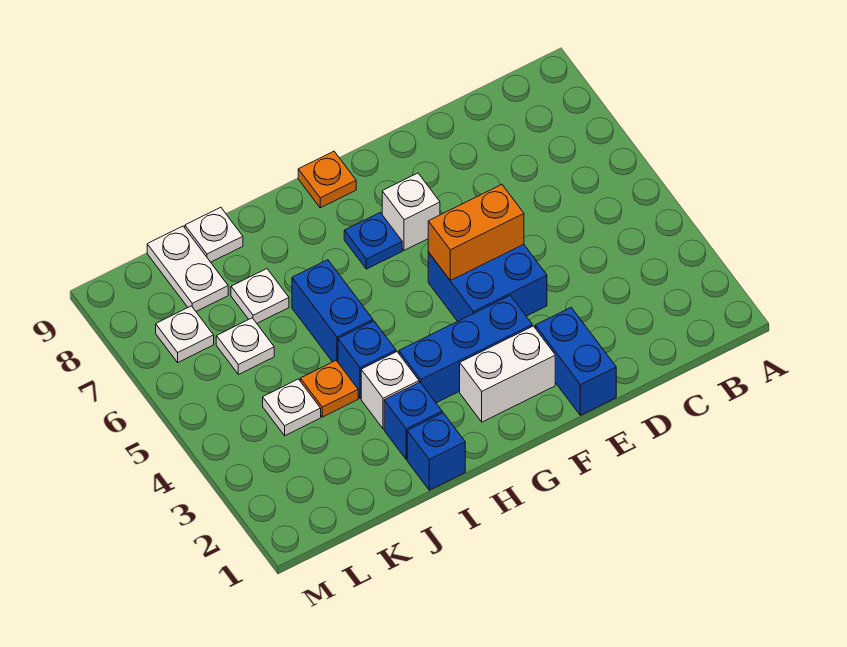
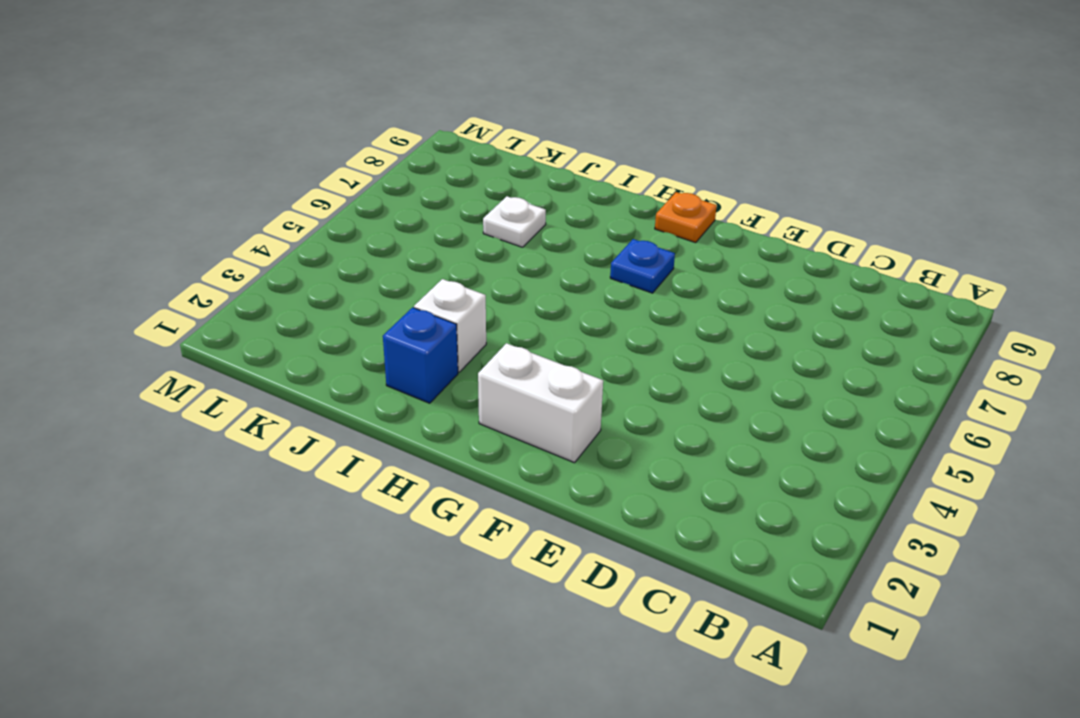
none -> blue 1x2 brick [535,308,616,415]
none -> blue 2x2 brick [428,244,547,321]
none -> blue 1x3 brick [399,296,532,403]

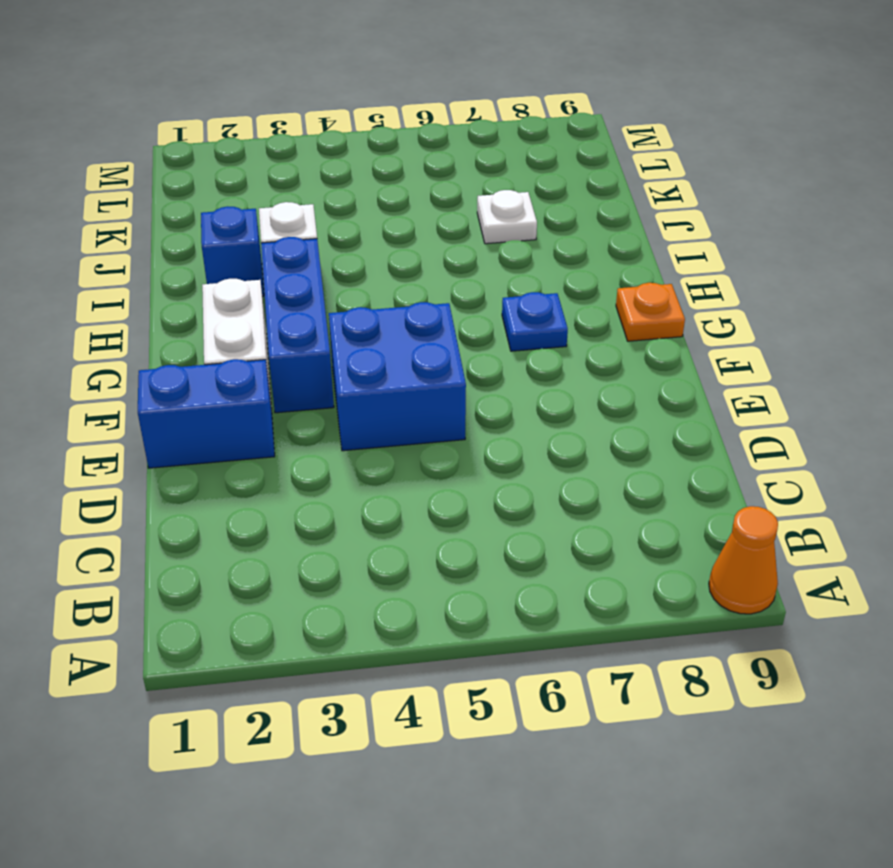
orange 1x1 cone [709,506,778,614] -> none
none -> white 1x1 brick [382,173,440,250]
none -> blue 1x1 brick [407,413,465,490]
none -> blue 1x1 brick [338,321,396,398]

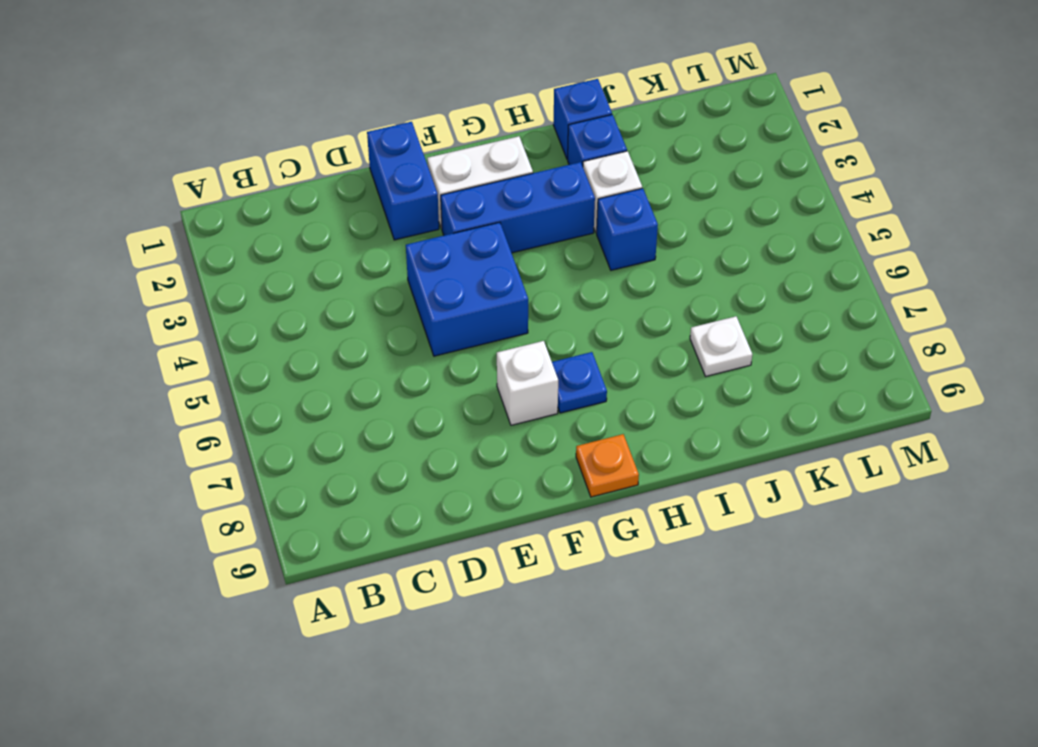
none -> blue 1x2 brick [292,260,373,362]
none -> orange 1x1 plate [300,361,358,417]
none -> white 1x1 plate [185,207,243,262]

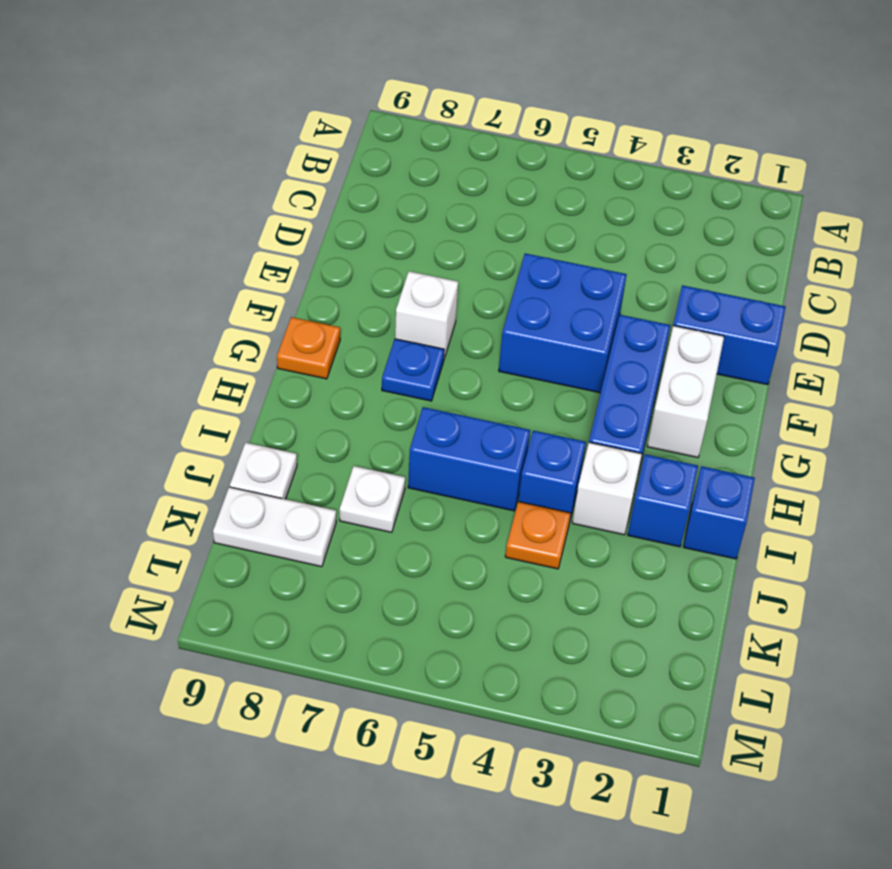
none -> white 1x1 plate [263,379,321,436]
none -> white 1x1 plate [216,318,274,375]
none -> white 1x1 plate [156,306,214,362]

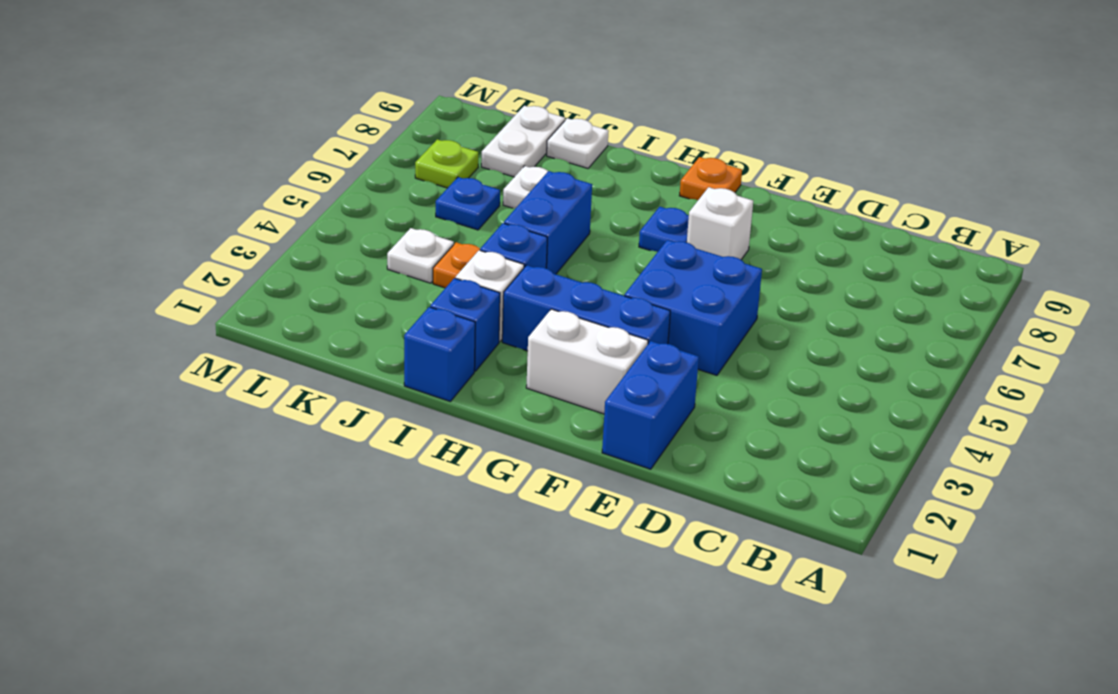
blue 1x1 plate [436,177,500,230] -> white 1x1 plate [216,318,274,375]
lime 1x1 plate [415,139,478,188] -> white 1x1 plate [156,306,214,362]
none -> orange 1x2 brick [428,185,524,280]

